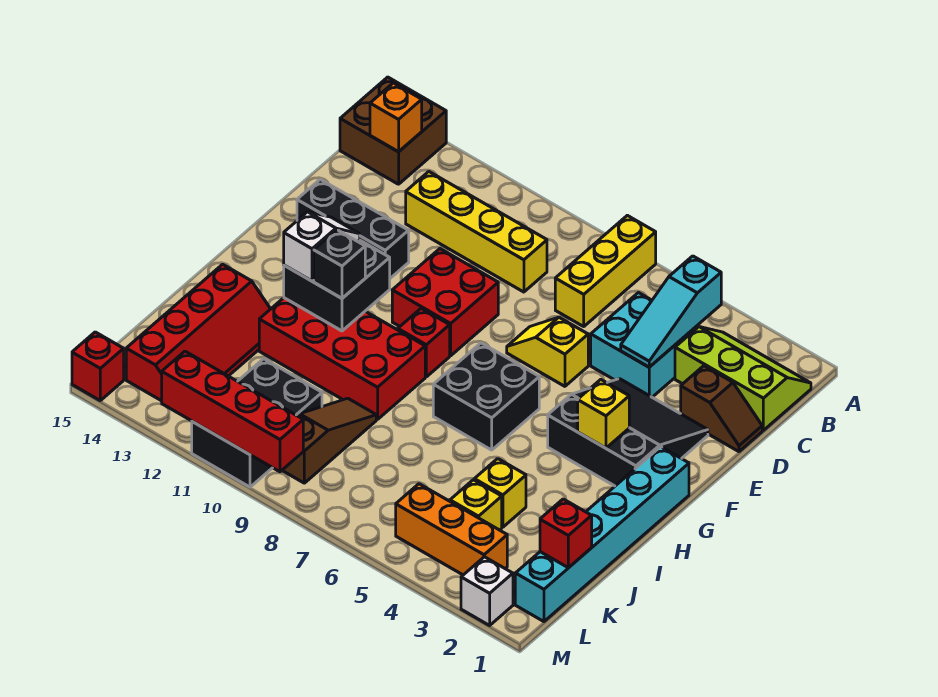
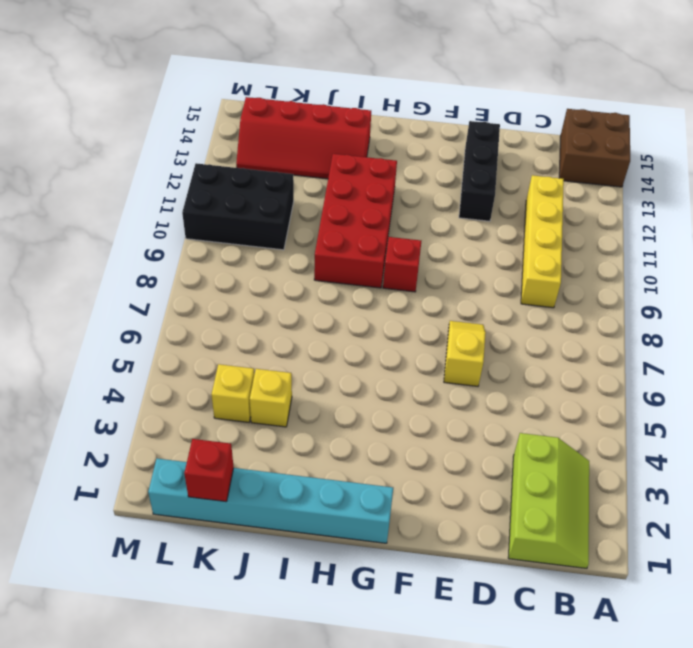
none -> yellow 1x3 brick [555,215,656,326]
none -> cyan 2x2 brick [591,293,697,397]
none -> brown 1x2 slope [681,366,762,452]
none -> black 3x3 slope [548,379,708,486]

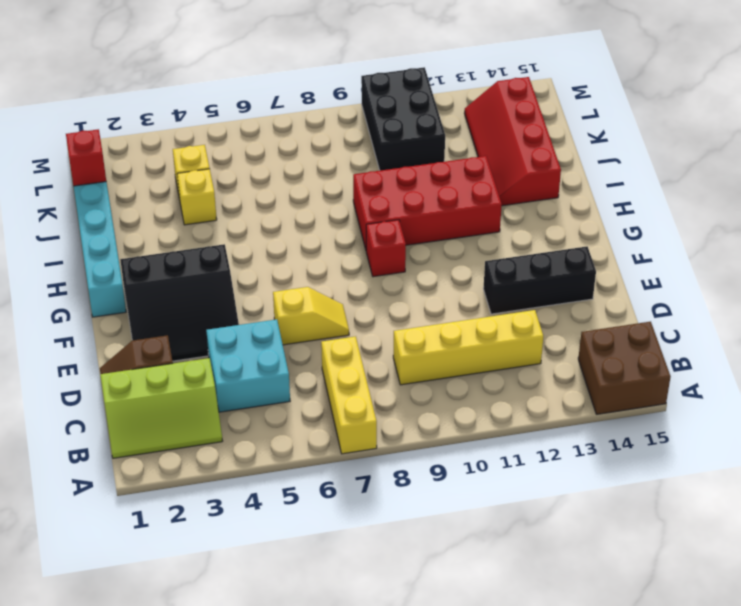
none -> red 2x2 brick [392,249,498,356]
none -> black 2x2 brick [433,343,539,450]
none -> brown 1x3 slope [282,398,376,483]
none -> orange 1x3 brick [396,484,507,575]

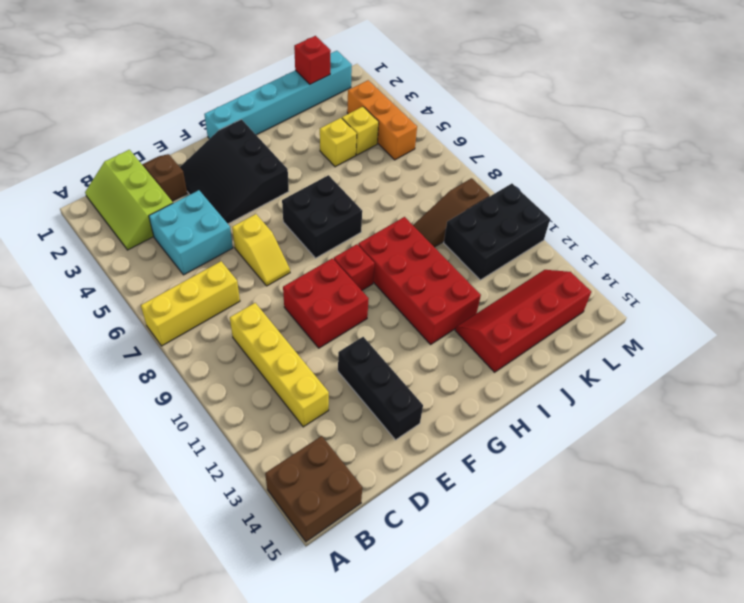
none -> white 1x1 brick [461,557,513,625]
none -> red 1x1 brick [72,332,124,400]
none -> cyan 1x3 slope [621,256,721,367]
none -> orange 1x1 brick [370,83,422,152]

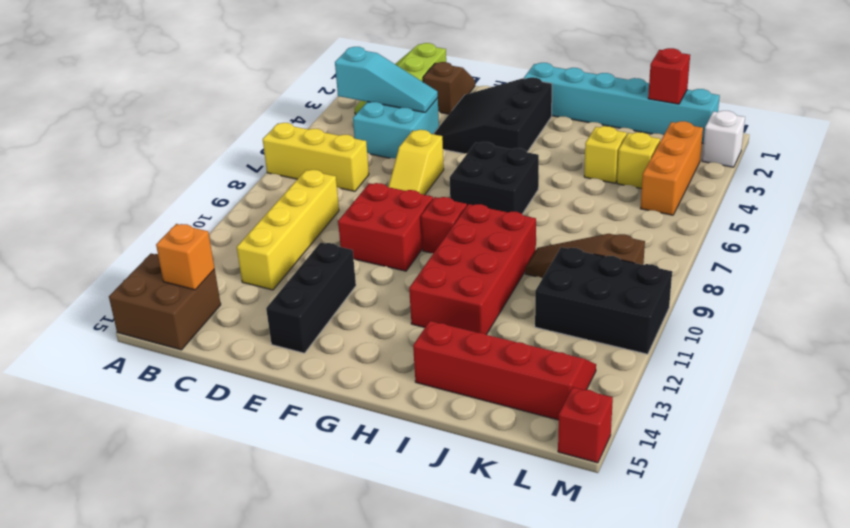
none -> yellow 1x1 brick [578,380,629,448]
none -> black 2x2 brick [284,240,390,331]
none -> red 1x4 brick [162,351,303,472]
none -> white 1x2 slope [284,212,360,281]

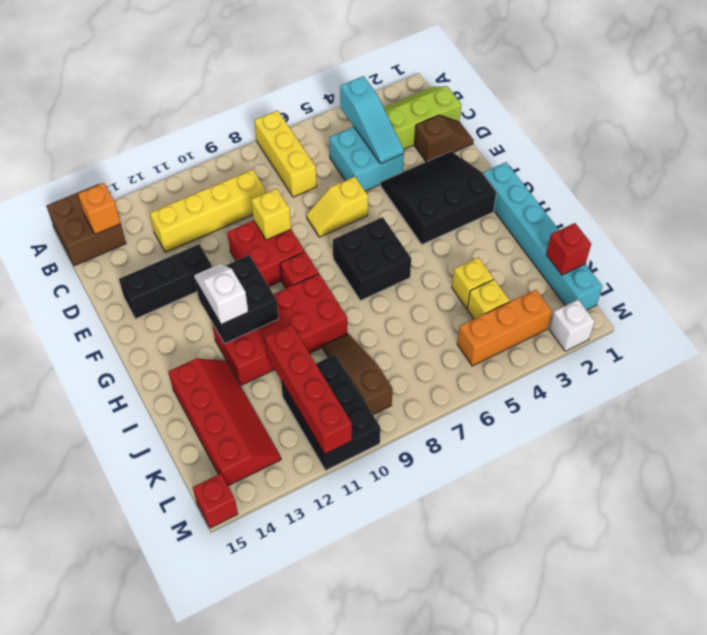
yellow 1x1 brick [251,189,291,240] -> yellow 1x1 brick moved to [578,380,629,448]
red 1x4 brick [265,324,352,454] -> red 1x4 brick turned to [162,351,303,472]
none -> black 1x1 brick [314,230,365,298]

